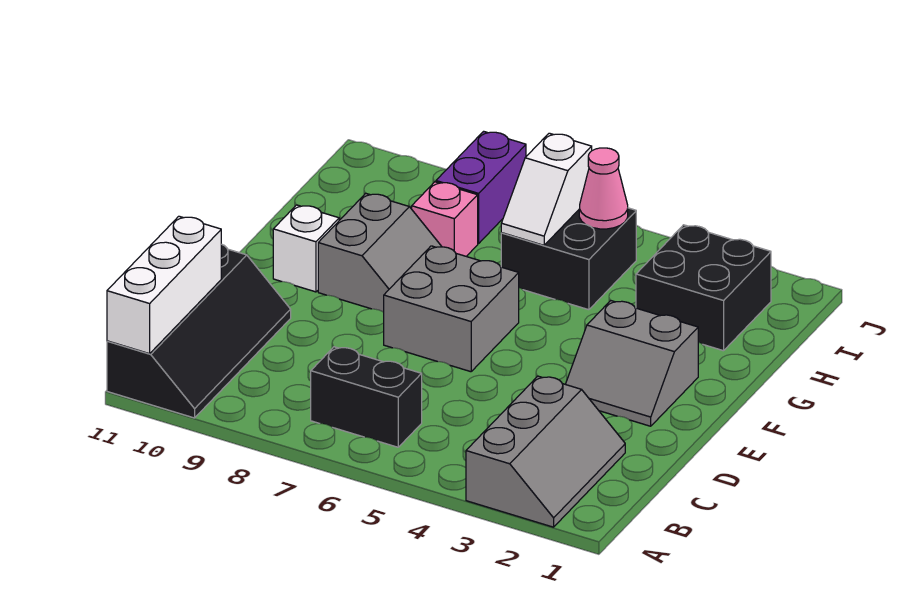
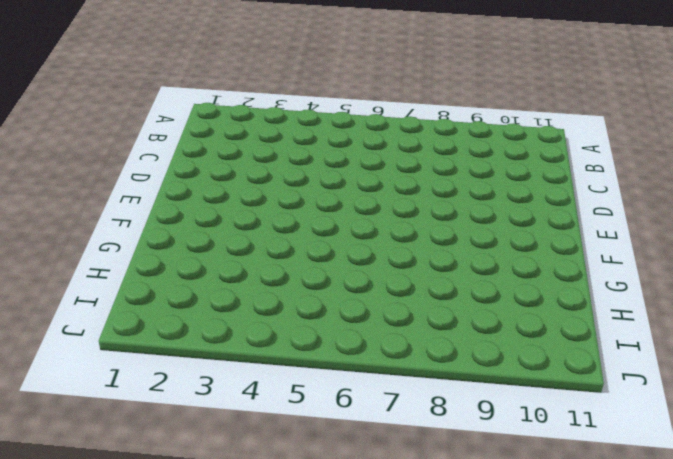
none -> grey 2x3 slope [466,376,625,527]
none -> black 2x4 slope [107,244,291,418]
none -> black 1x2 brick [311,347,422,447]

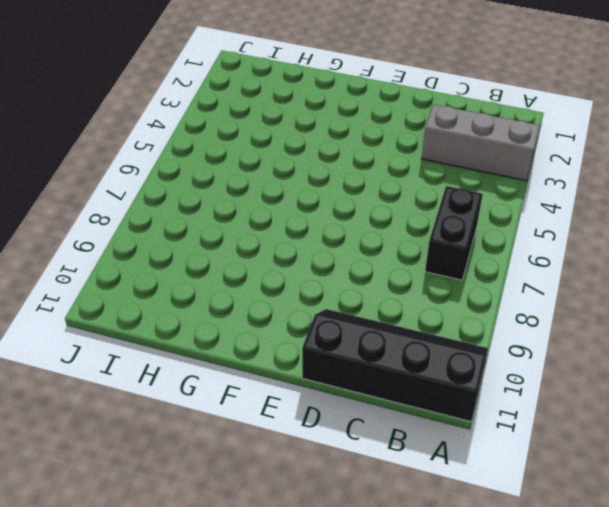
none -> grey 2x2 slope [566,301,698,426]
none -> grey 2x2 brick [384,246,519,372]
none -> grey 2x2 slope [318,193,442,312]

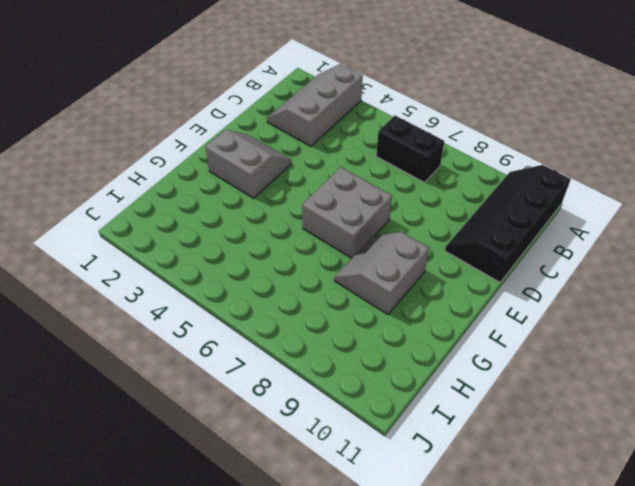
none -> white 1x1 brick [273,205,339,292]
none -> black 2x2 brick [636,225,771,351]
none -> black 2x2 brick [501,208,636,310]

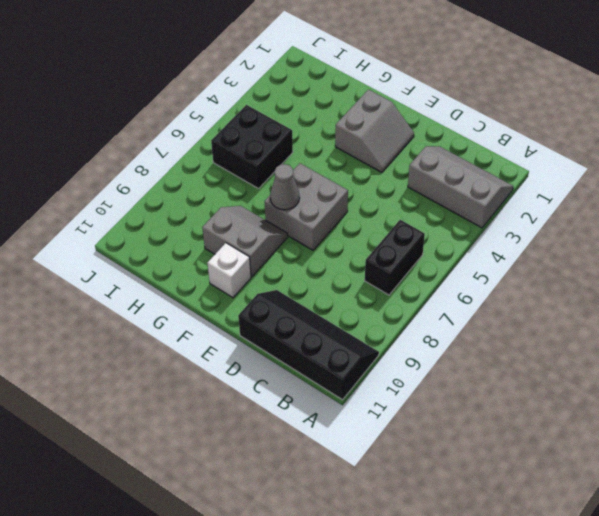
grey 1x1 cone [270,164,300,210] -> none
none -> black 2x2 brick [636,225,771,351]
none -> pink 1x1 brick [412,182,478,256]
none -> purple 1x2 brick [436,131,526,243]

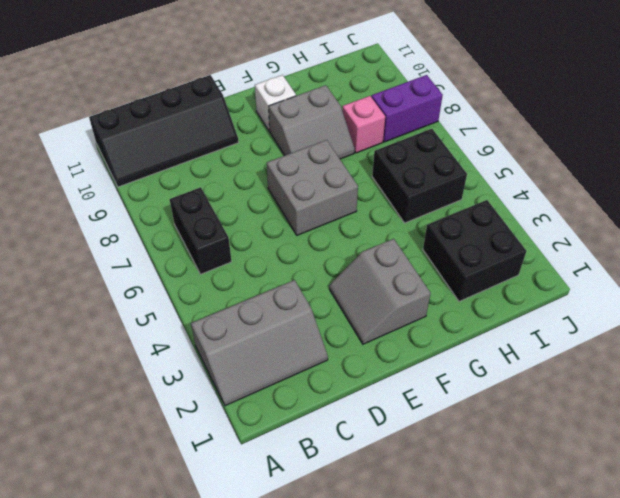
none -> white 1x3 brick [107,216,221,354]
none -> white 1x2 slope [501,133,592,245]
none -> pink 1x1 cone [579,148,628,229]

